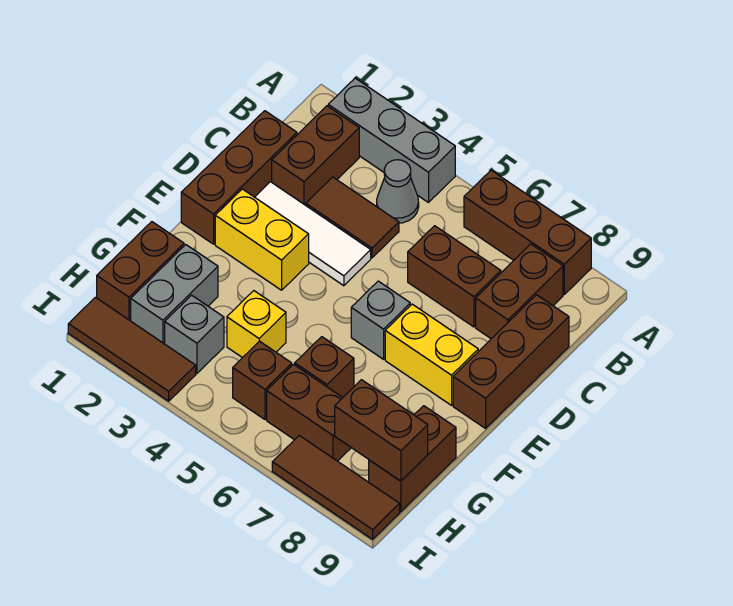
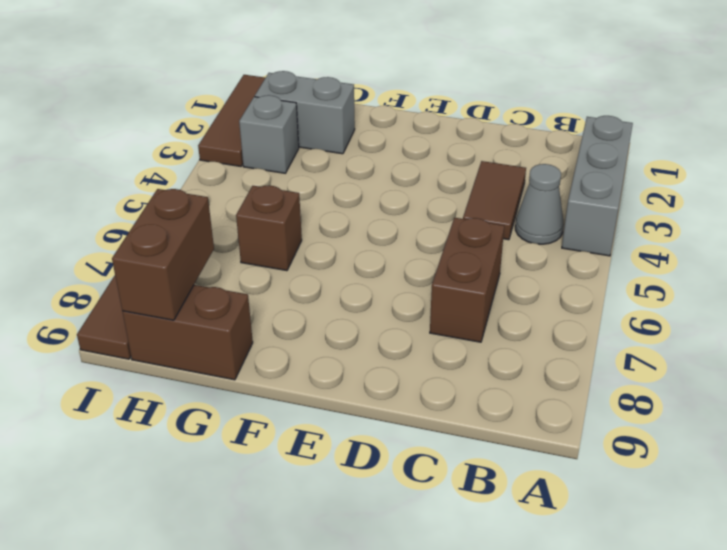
none -> brown 1x3 brick [464,170,591,294]
none -> brown 1x2 brick [272,106,359,205]
none -> brown 1x2 brick [476,244,563,339]

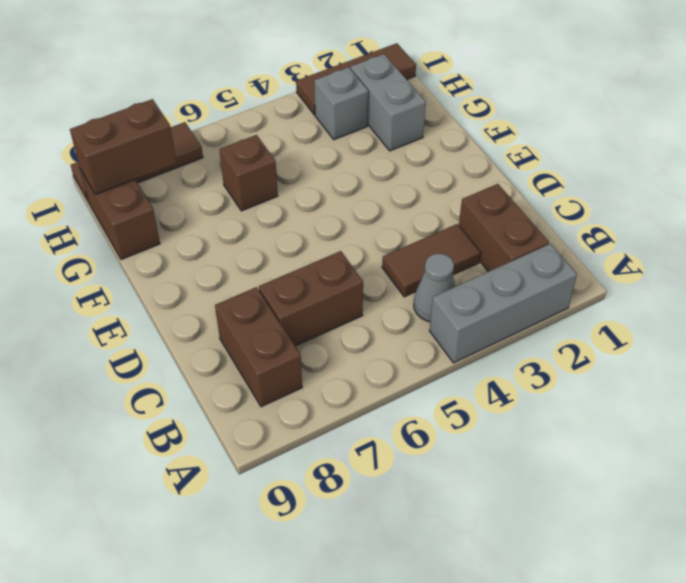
none -> brown 1x3 brick [464,170,591,294]
none -> brown 1x3 brick [181,111,297,244]
none -> brown 1x3 brick [453,295,569,428]

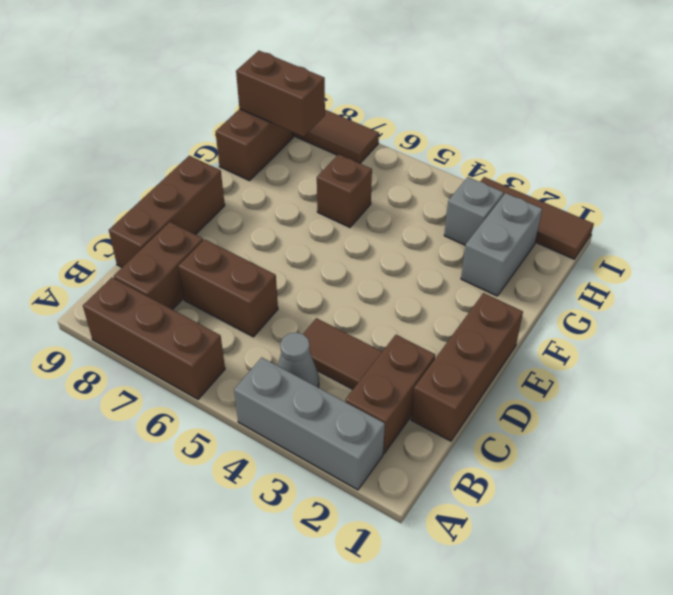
none -> white 1x3 tile [255,182,371,286]
none -> yellow 1x2 brick [215,189,309,290]
none -> grey 1x1 brick [351,281,410,359]

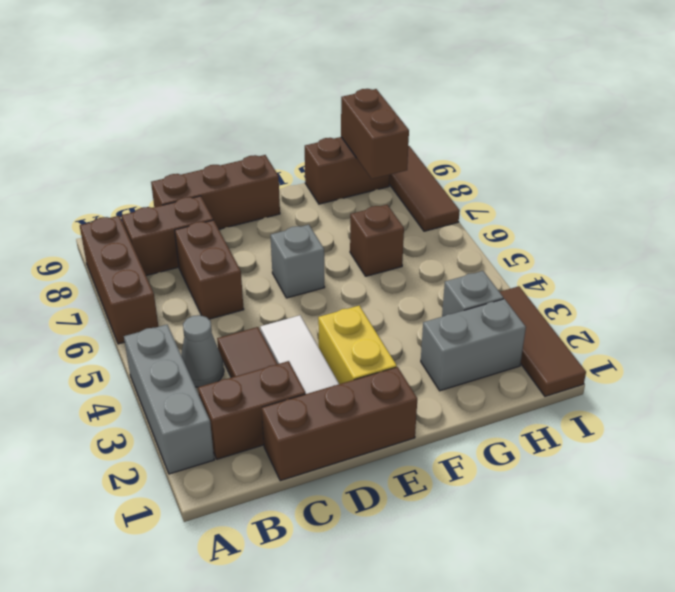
none -> yellow 1x2 brick [385,304,478,405]
none -> brown 1x2 brick [97,222,184,321]
none -> yellow 1x1 brick [227,291,286,358]

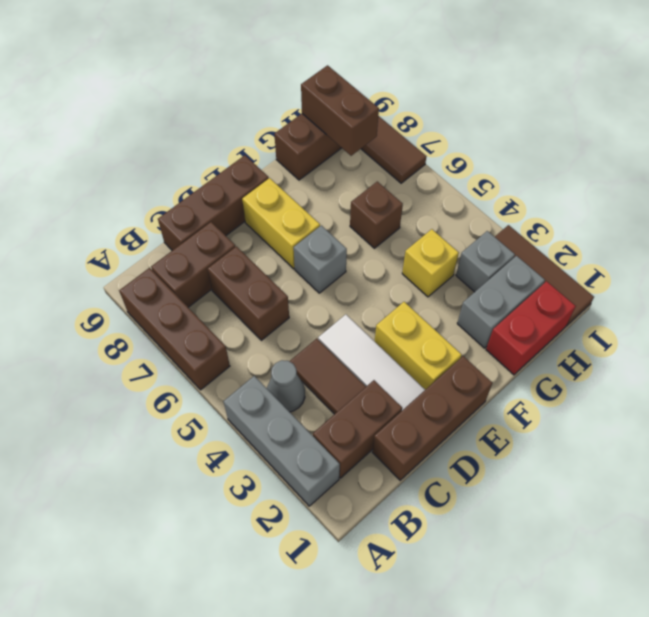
red 1x2 brick [486,281,576,375] -> brown 1x2 brick [97,222,184,321]
none -> brown 1x1 brick [233,341,292,419]
none -> brown 1x2 brick [267,364,351,461]

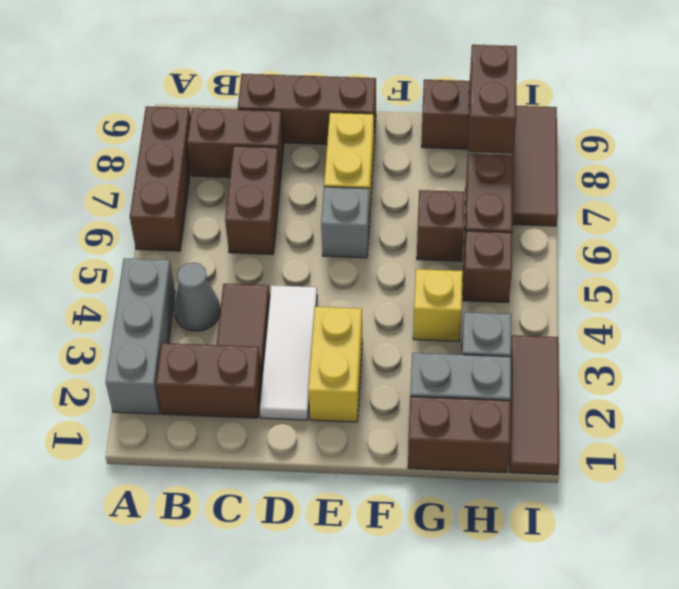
none -> brown 1x3 brick [181,111,297,244]

